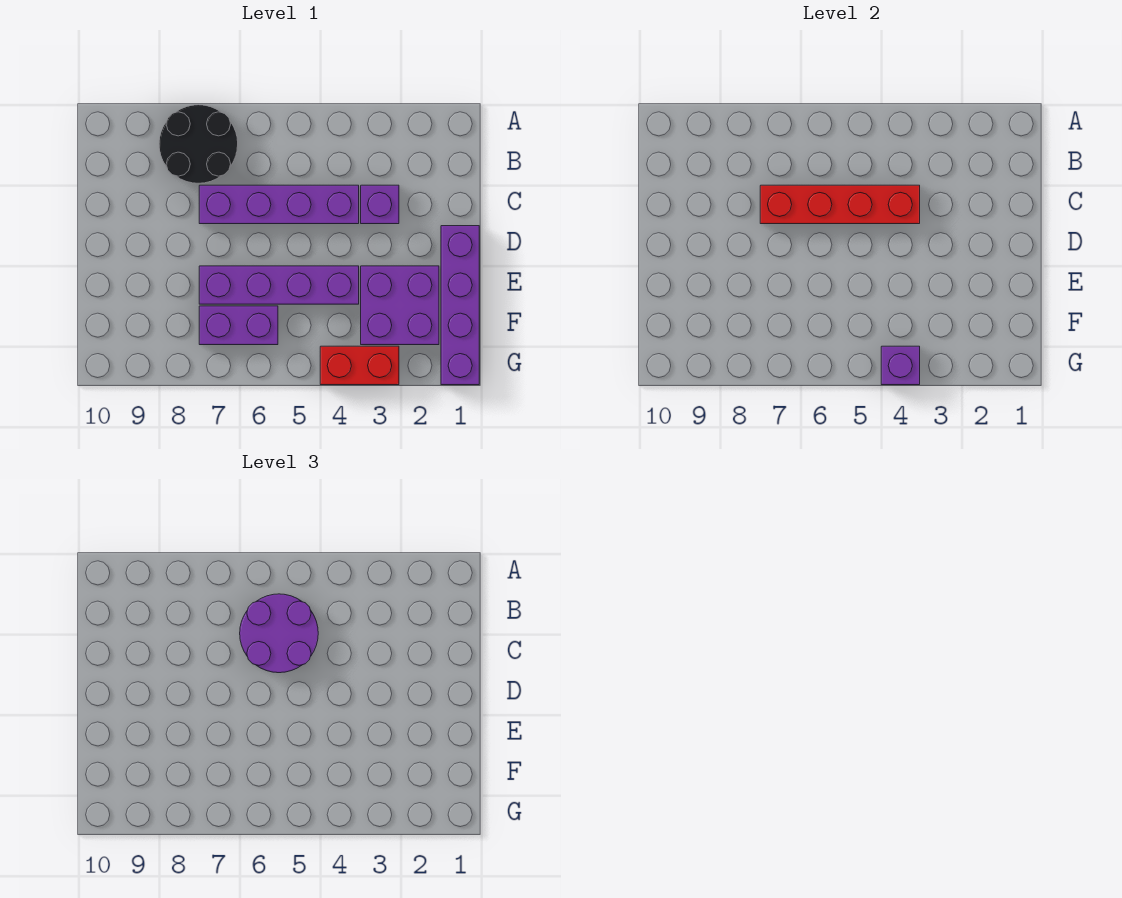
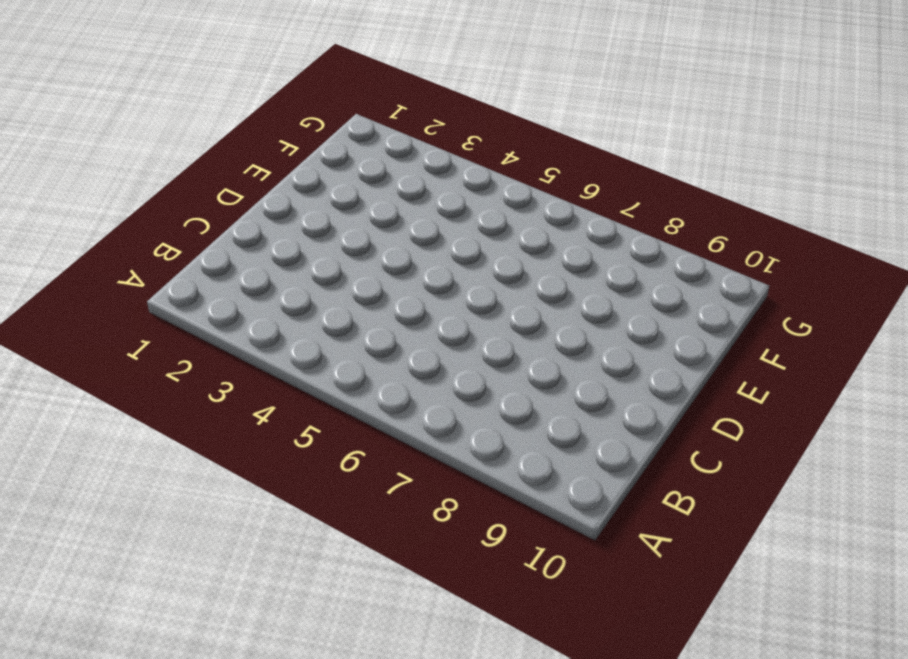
none -> black 2x2 round brick [159,105,238,183]
none -> purple 1x1 brick [361,185,399,224]

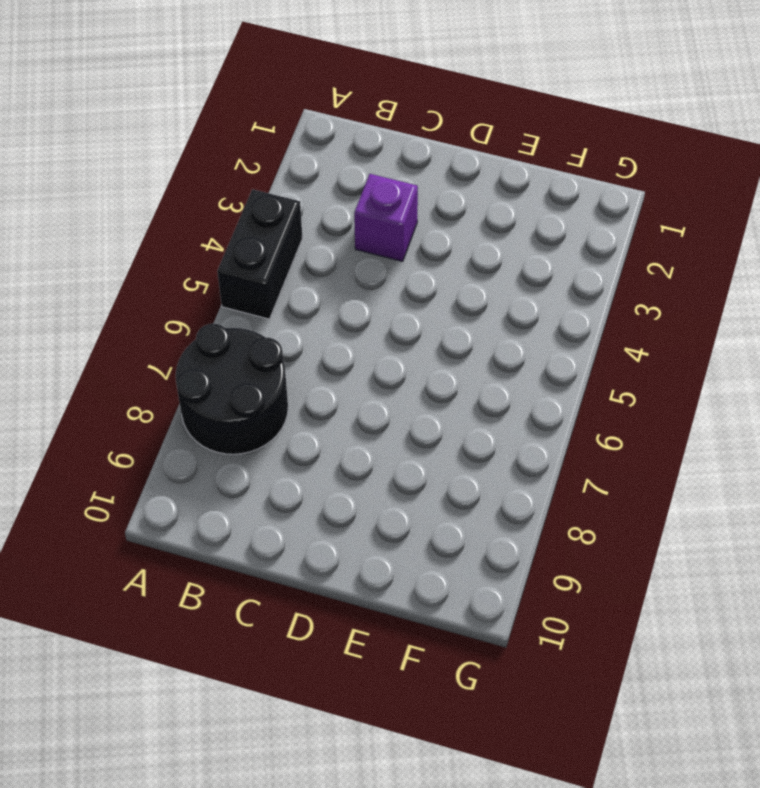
black 1x2 brick [217,189,302,319] -> none
none -> purple 1x4 brick [199,185,359,224]
none -> purple 1x4 brick [441,226,479,385]

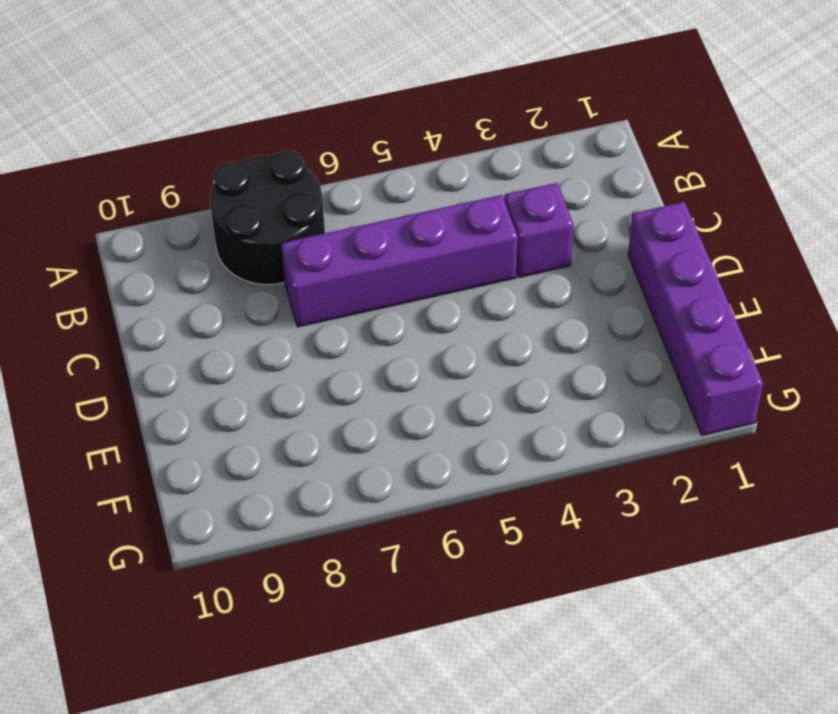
none -> purple 2x2 brick [361,266,439,345]
none -> purple 1x4 brick [199,266,359,304]

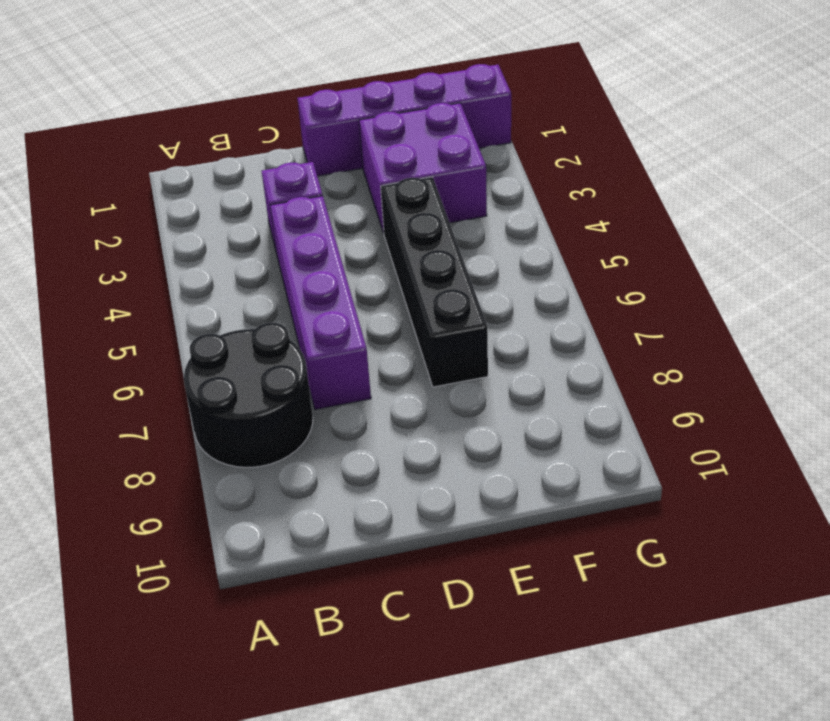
black 1x4 brick [381,177,488,387] -> purple 1x4 brick [199,266,359,304]
none -> purple 1x2 brick [199,306,278,345]
none -> red 1x2 brick [320,346,399,385]

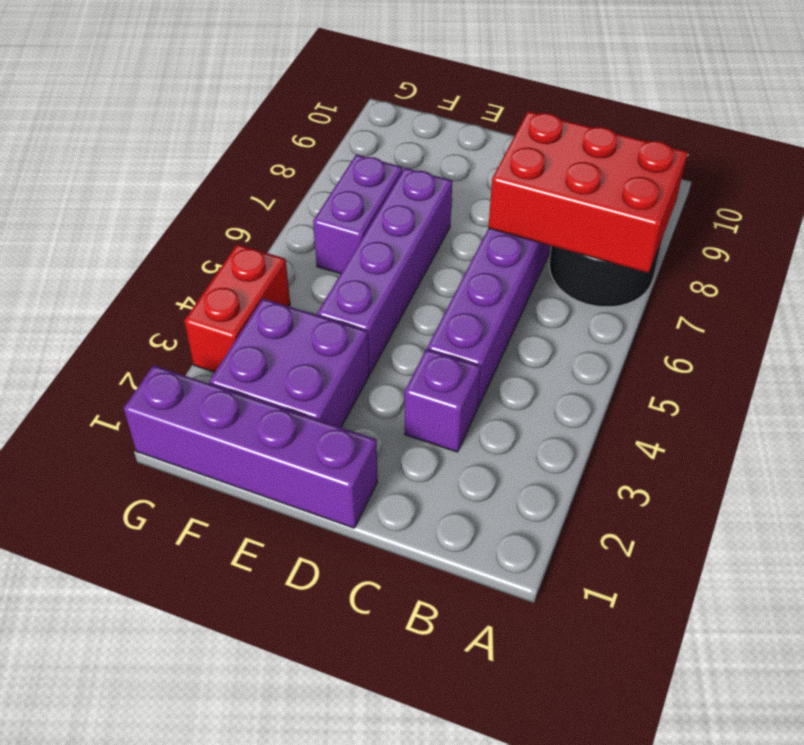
red 2x3 brick [488,111,688,273] -> red 1x4 brick [760,185,920,224]
none -> purple 1x1 brick [881,346,920,385]
none -> purple 2x2 round brick [240,594,318,673]

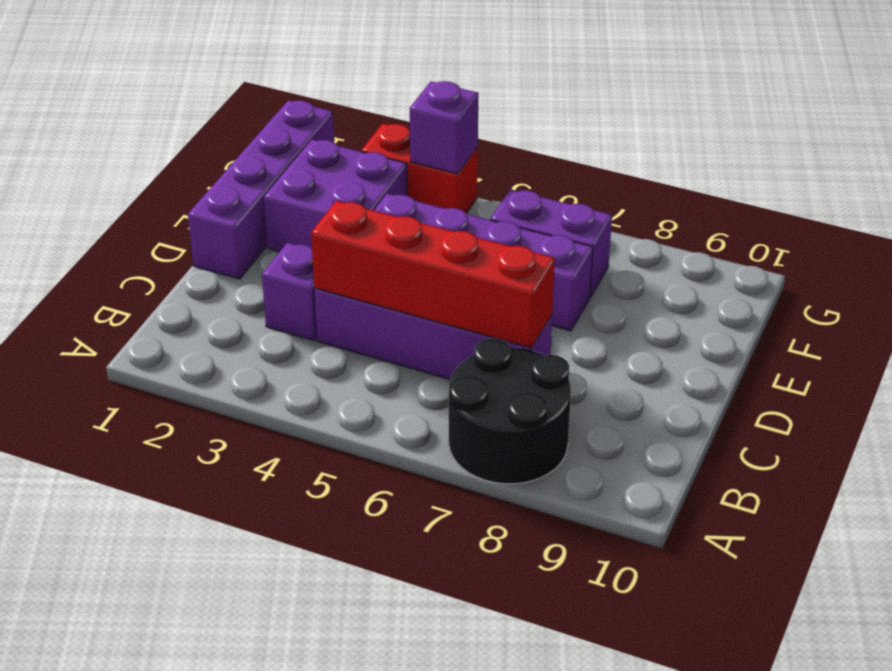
none -> purple 2x2 round brick [240,594,318,673]

